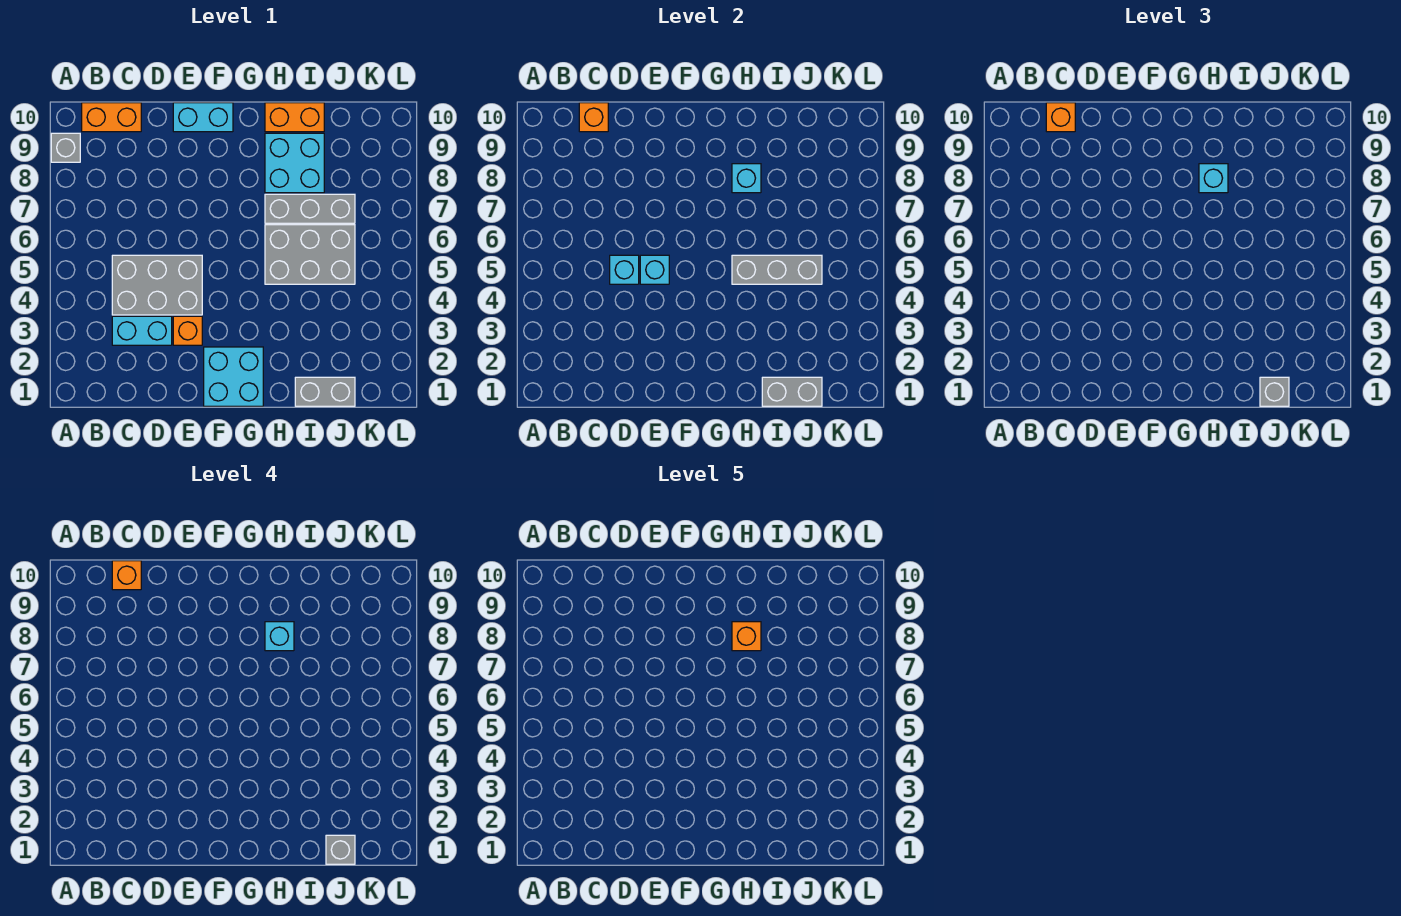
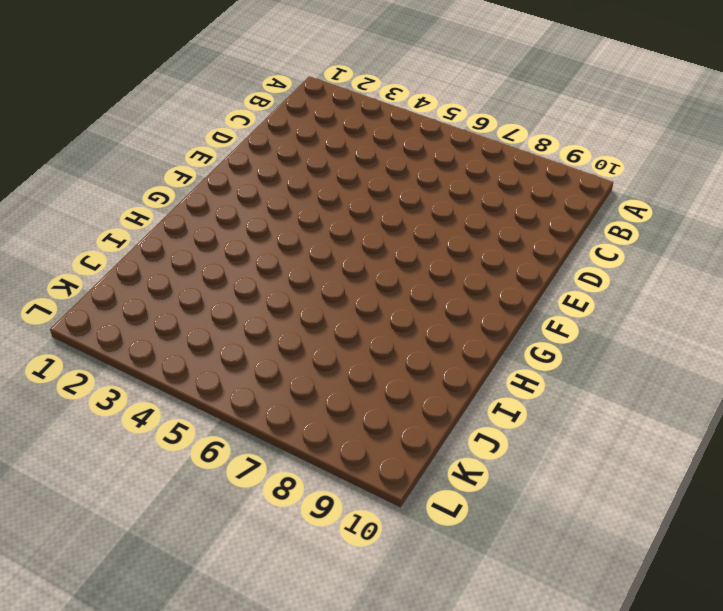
none -> grey 1x1 brick [51,133,80,162]
none -> orange 1x2 brick [82,103,141,132]
none -> cyan 1x2 brick [112,316,172,345]

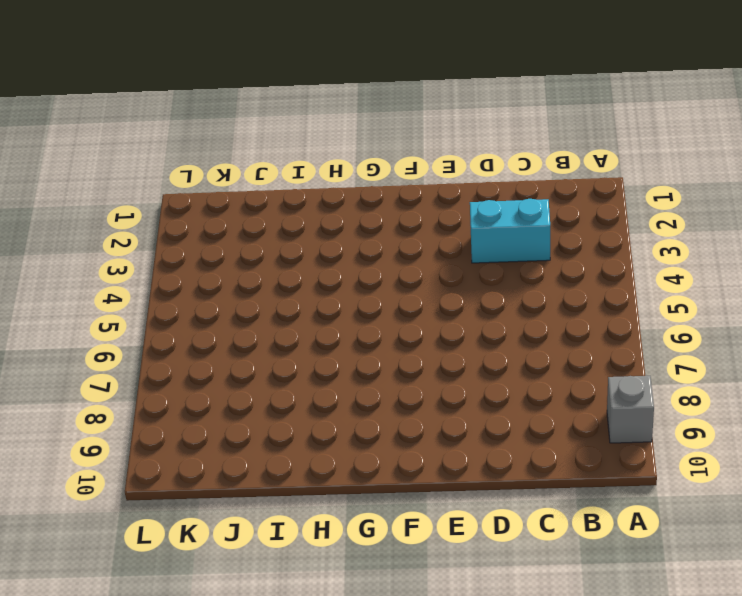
none -> orange 1x2 brick [82,103,141,132]
none -> grey 2x3 brick [112,255,202,315]
none -> orange 1x1 brick [173,316,202,345]

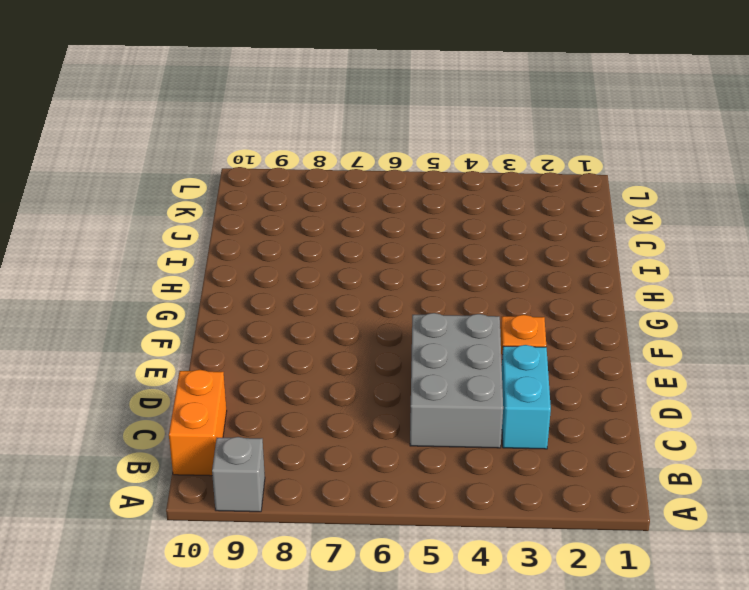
none -> cyan 1x2 brick [173,103,233,132]
none -> cyan 2x2 brick [204,347,263,406]
none -> grey 2x3 brick [265,225,355,284]

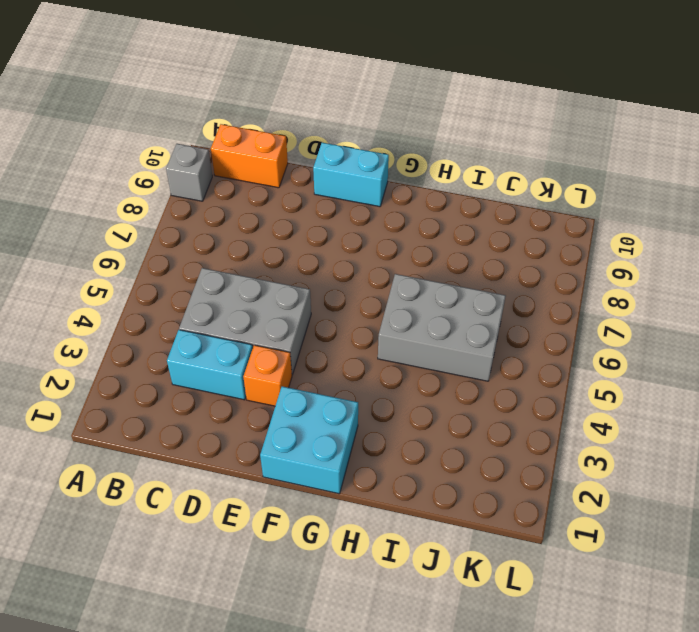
none -> grey 1x3 brick [265,194,355,223]
none -> cyan 2x2 brick [265,133,324,193]
none -> orange 1x2 brick [265,103,324,132]

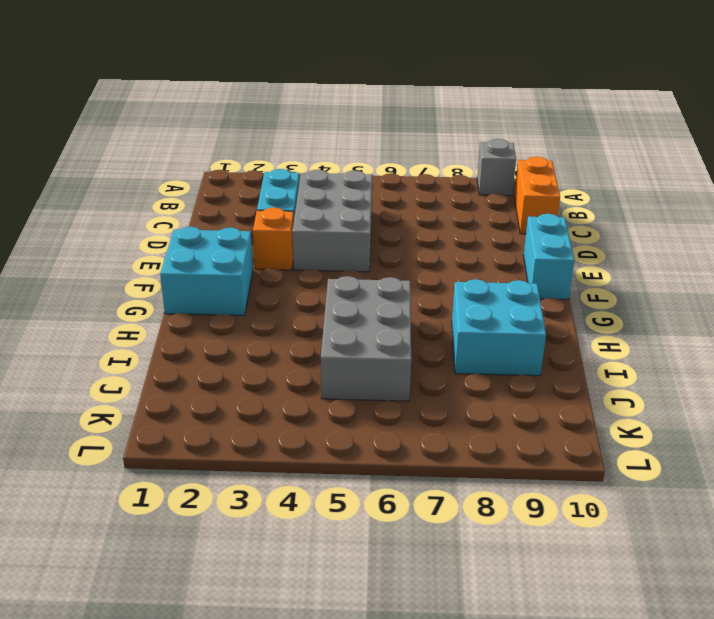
none -> grey 1x3 brick [265,194,355,223]
none -> orange 1x2 brick [265,103,324,132]
none -> grey 1x2 brick [295,377,355,406]

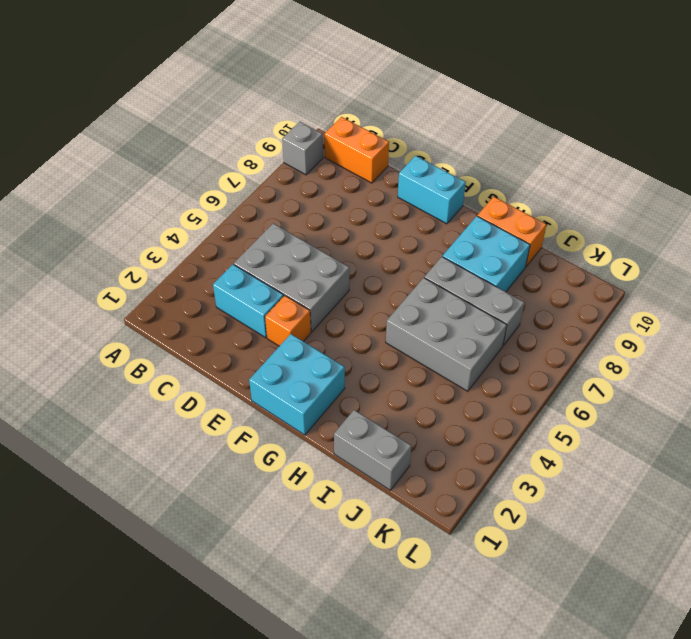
none -> orange 1x1 brick [579,103,608,132]
none -> cyan 1x1 brick [610,255,639,284]
none -> cyan 1x1 brick [640,255,669,284]

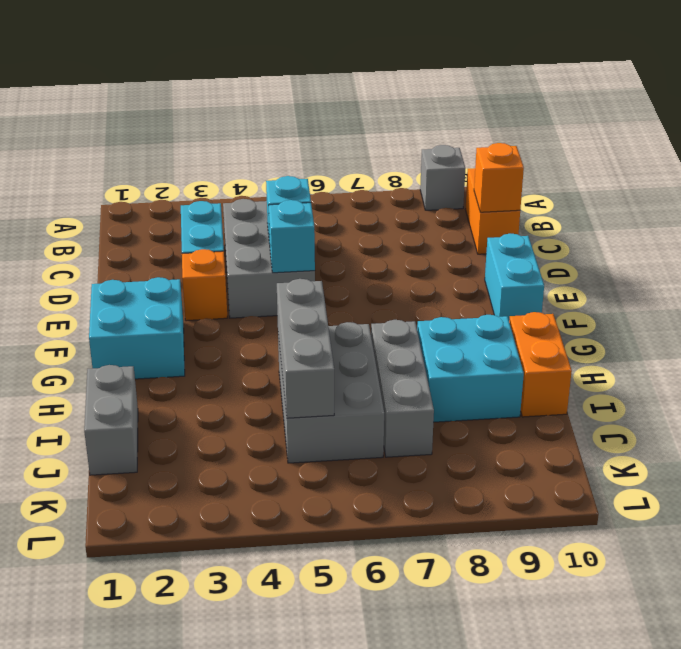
none -> cyan 1x1 brick [732,164,761,193]
none -> grey 1x2 brick [762,377,822,406]
none -> orange 1x1 brick [1046,103,1075,132]

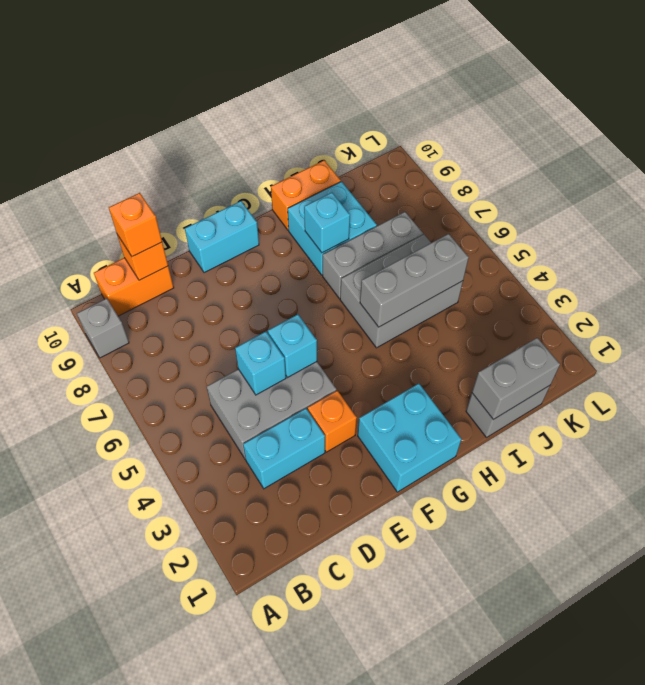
none -> cyan 1x1 brick [1199,164,1228,193]
none -> grey 1x1 brick [1260,377,1289,406]
none -> orange 1x1 brick [112,561,141,590]

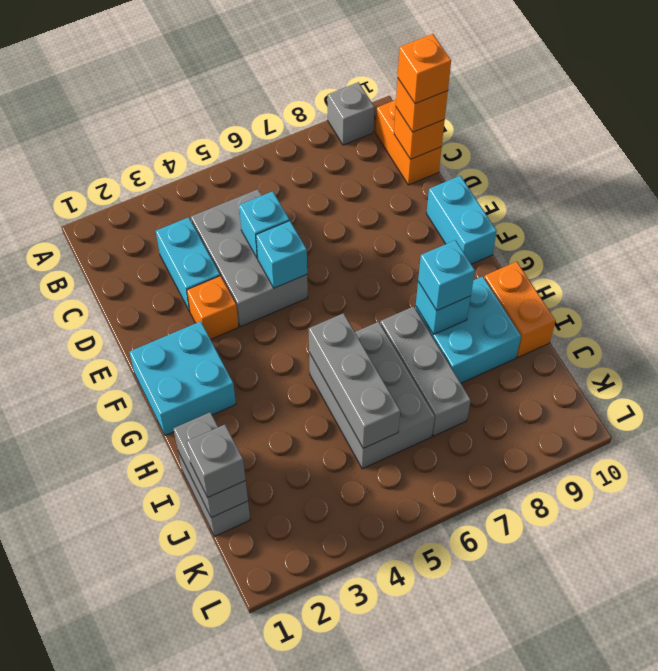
none -> cyan 1x1 brick [265,622,294,651]
none -> grey 1x1 brick [326,835,355,864]
none -> orange 1x1 brick [732,622,761,651]

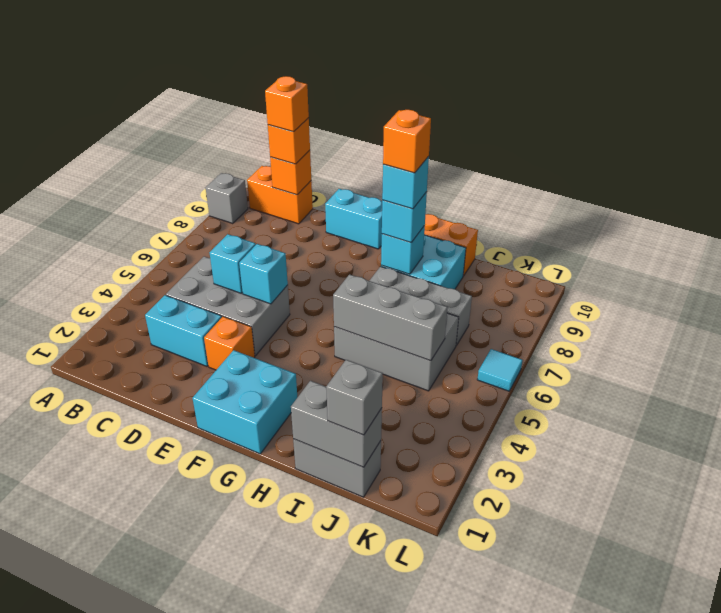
cyan 1x1 tile [477,349,522,391] -> none
none -> grey 1x1 brick [326,835,355,864]

